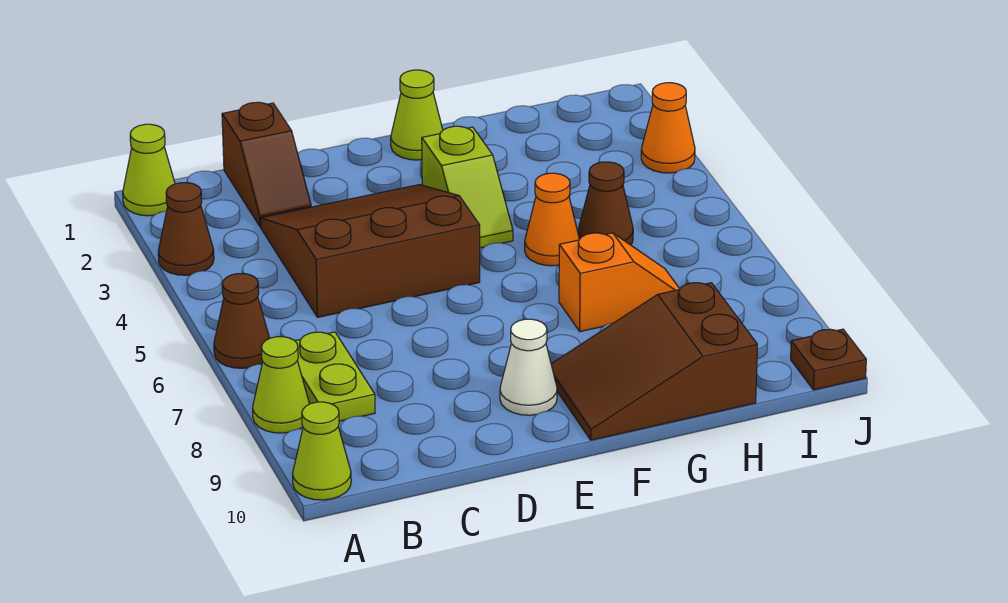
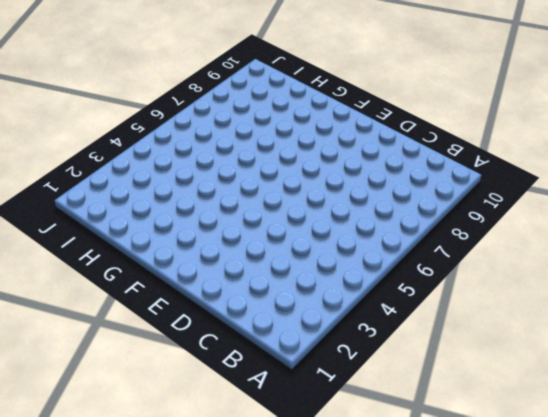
none -> lime 1x1 cone [123,124,175,216]
none -> brown 1x1 cone [158,183,214,275]
none -> brown 1x1 cone [214,274,270,368]

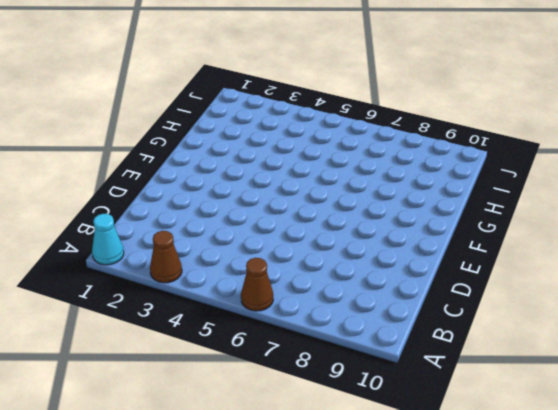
cyan 1x1 cone [92,214,124,265] -> lime 1x1 cone [123,124,175,216]
none -> lime 1x1 cone [253,337,309,433]
none -> lime 1x1 cone [293,402,351,500]
none -> lime 1x2 plate [295,332,375,421]

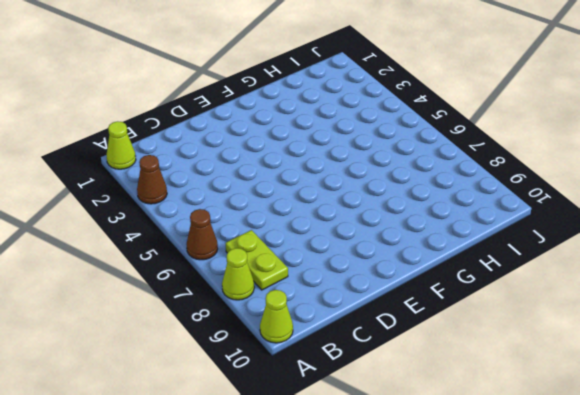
none -> brown 1x2 slope [222,102,311,227]
none -> brown 3x3 slope [261,185,480,317]
none -> white 1x1 cone [500,319,557,415]

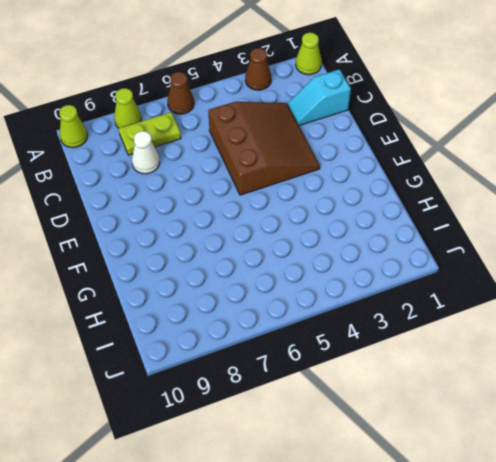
cyan 1x2 slope [288,69,351,126] -> brown 1x2 slope [222,102,311,227]
white 1x1 cone [132,131,160,174] -> white 1x1 cone moved to [500,319,557,415]
none -> lime 1x1 cone [391,70,443,160]
none -> lime 1x2 slope [422,126,513,248]
none -> brown 2x3 slope [551,283,757,440]

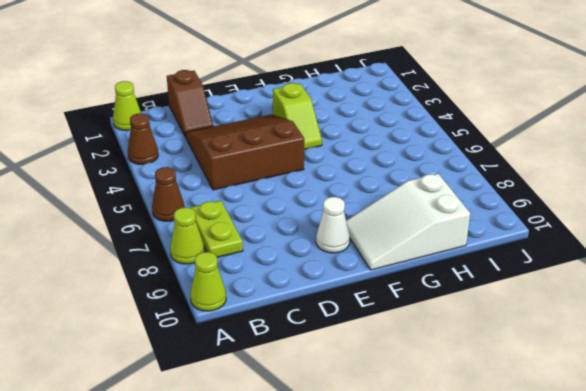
white 2x3 slope [346,174,470,270] -> brown 2x3 slope [551,283,757,440]
none -> lime 1x1 cone [391,70,443,160]
none -> orange 1x1 cone [525,173,579,266]
none -> orange 1x2 slope [559,233,680,332]

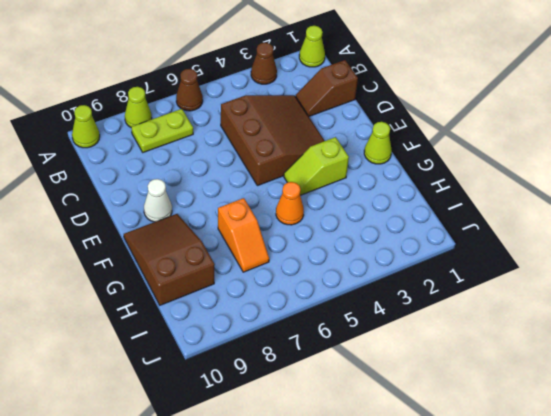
none -> brown 1x1 cone [578,162,633,245]
none -> orange 1x1 cone [641,83,695,173]
none -> brown 1x1 plate [791,329,866,390]

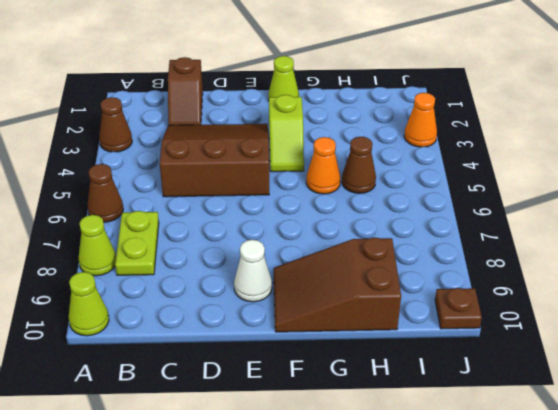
none -> lime 1x1 cone [123,124,175,216]
none -> orange 1x2 slope [559,233,680,332]

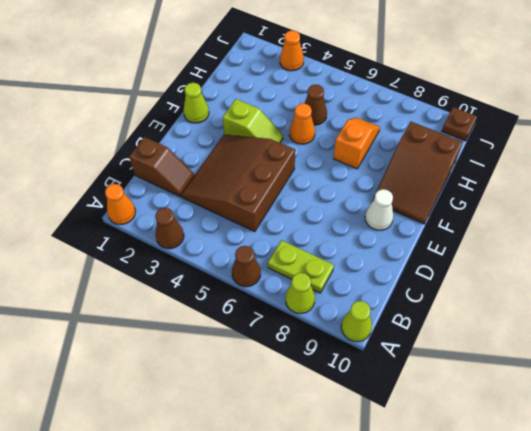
orange 1x1 cone [105,184,136,224] -> lime 1x1 cone [123,124,175,216]

